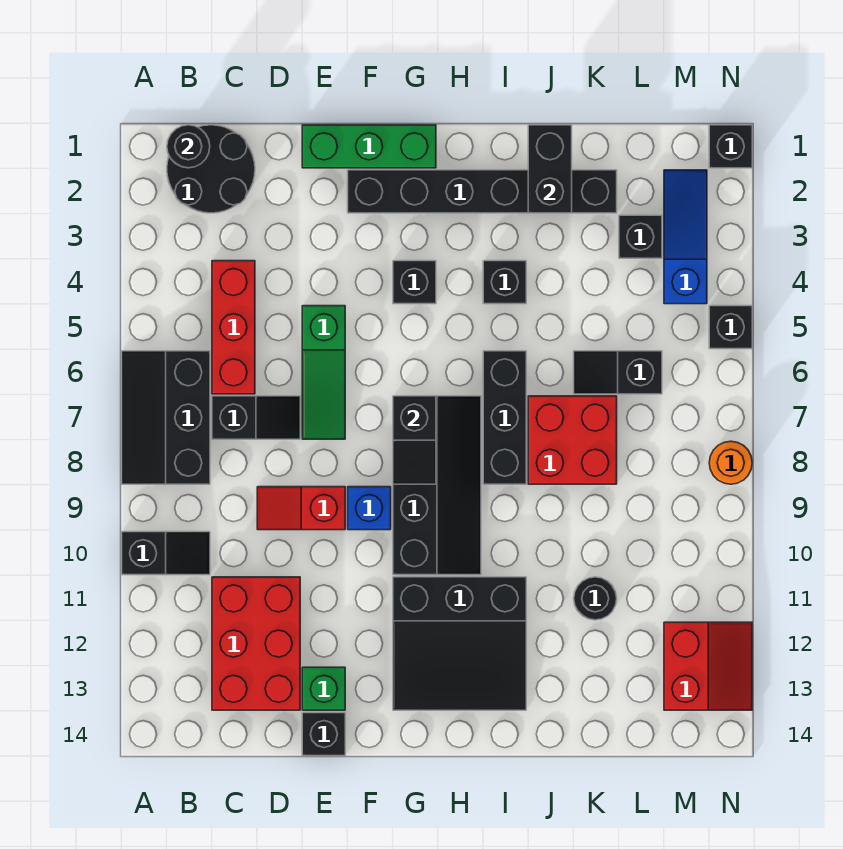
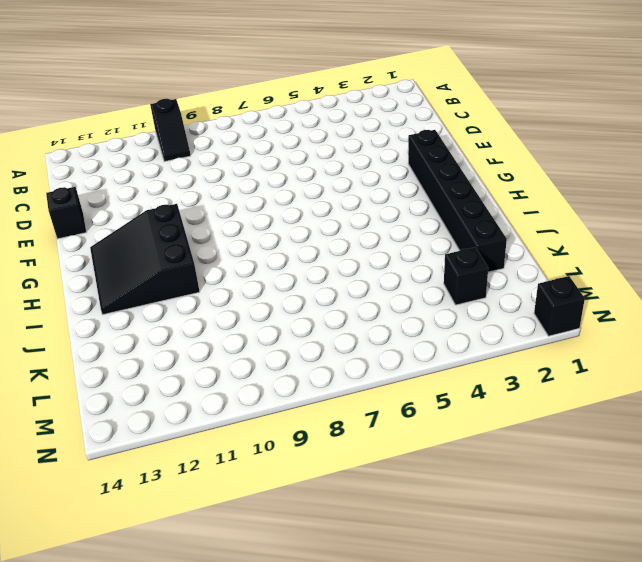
none -> black 2x3 slope [122,351,210,484]
none -> black 2x2 round brick [167,125,255,213]
none -> red 1x3 brick [212,261,255,394]
none -> black 1x2 slope [212,396,300,439]

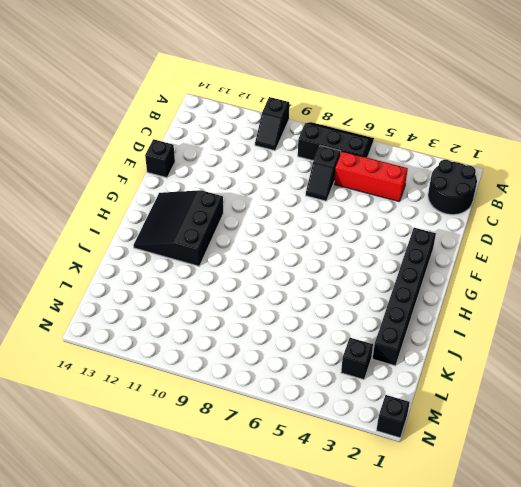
none -> red 2x3 brick [212,577,300,710]
none -> red 1x2 slope [257,487,345,530]
none -> green 1x3 brick [302,125,436,168]
none -> green 1x3 slope [302,306,345,439]

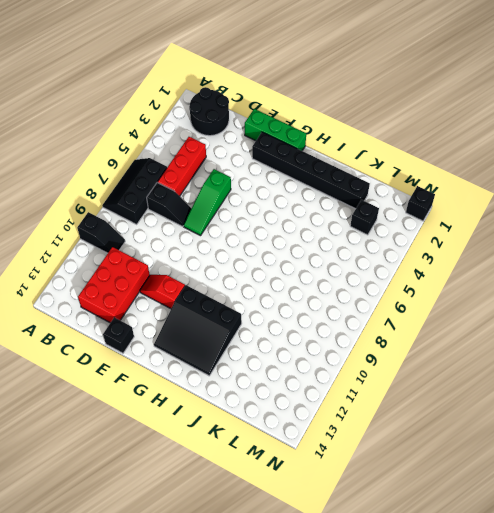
red 1x2 slope [140,275,185,309] -> red 1x2 slope moved to [257,487,345,530]
none -> green 1x1 brick [302,667,345,710]
none -> blue 1x1 brick [348,487,391,530]
none -> black 1x1 brick [393,261,436,304]
none -> black 2x4 slope [393,396,481,575]

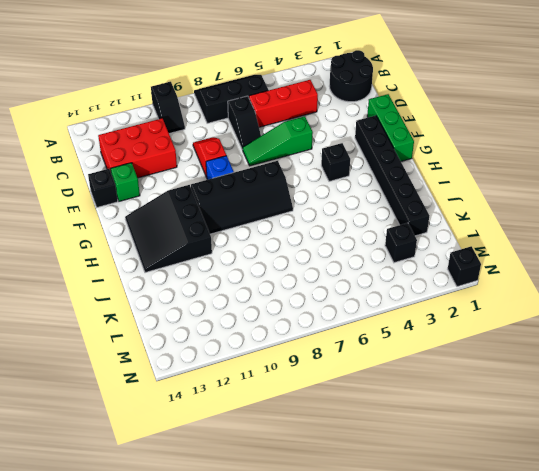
none -> black 1x1 brick [483,261,526,304]
none -> black 1x3 brick [483,351,526,484]
none -> red 2x2 brick [528,396,617,484]
none -> black 1x2 slope [574,351,662,394]

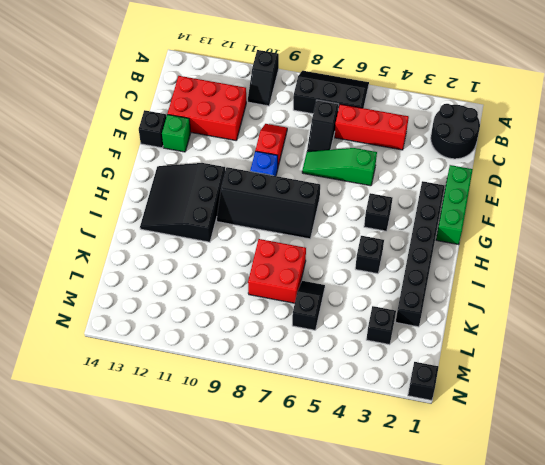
none -> black 1x3 brick [483,351,526,484]
none -> black 1x1 round brick [574,577,617,620]
none -> blue 1x3 slope [664,170,707,304]
none -> red 2x2 slope [664,622,752,710]

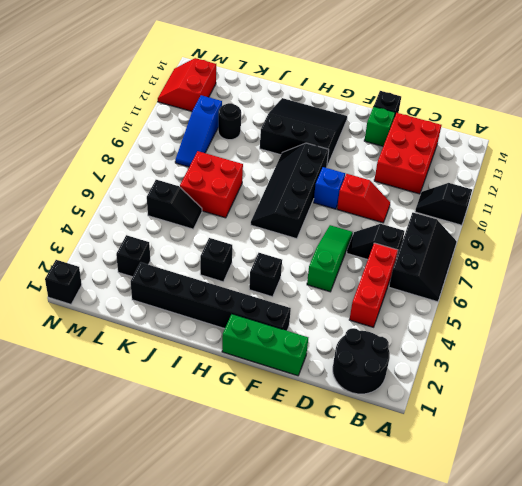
blue 1x3 slope [175,95,222,167] -> blue 1x3 slope moved to [664,170,707,304]
none -> black 1x3 brick [483,351,526,484]
none -> black 1x1 brick [709,306,752,349]
none -> orange 1x1 round brick [709,441,752,484]
none -> black 1x1 round brick [167,125,210,168]

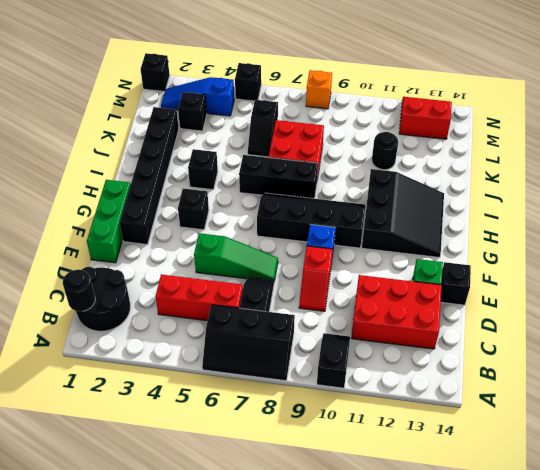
orange 1x1 brick [306,70,332,109] -> orange 1x1 round brick [709,441,752,484]
none -> black 1x2 slope [393,396,436,484]
none -> black 1x2 brick [528,125,572,213]

